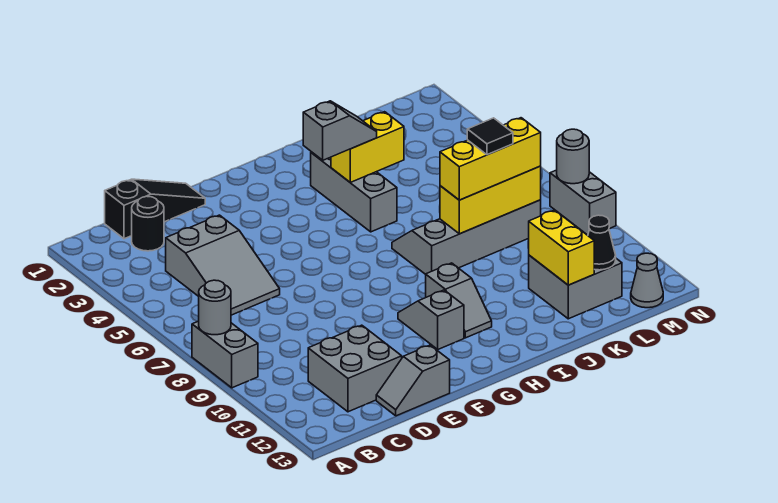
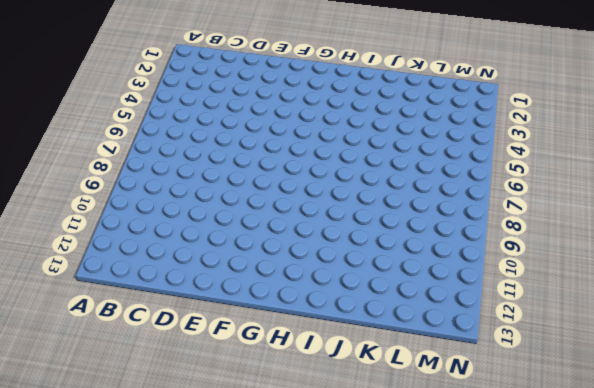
none -> grey 1x2 brick [192,321,258,388]
none -> black 1x3 slope [105,179,205,239]
none -> black 1x1 round brick [132,196,164,251]

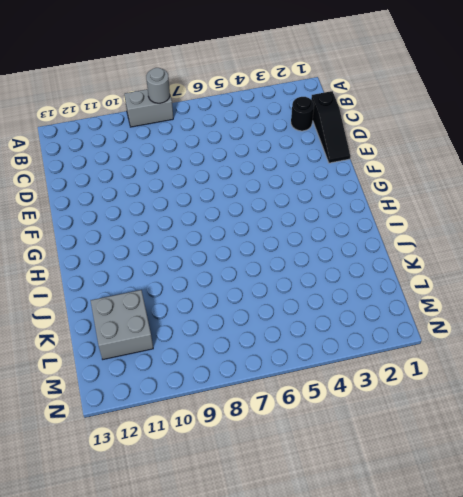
none -> grey 2x3 slope [166,215,280,315]
none -> grey 2x2 brick [308,325,402,412]
none -> grey 1x2 slope [376,345,450,416]

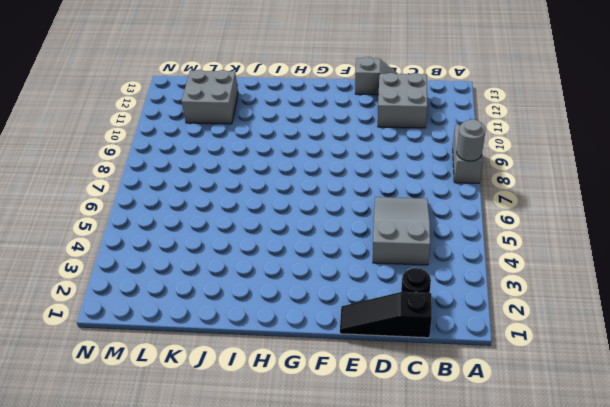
none -> grey 1x2 slope [398,290,464,349]
none -> grey 1x2 slope [426,263,492,338]
none -> grey 1x3 brick [311,152,397,232]

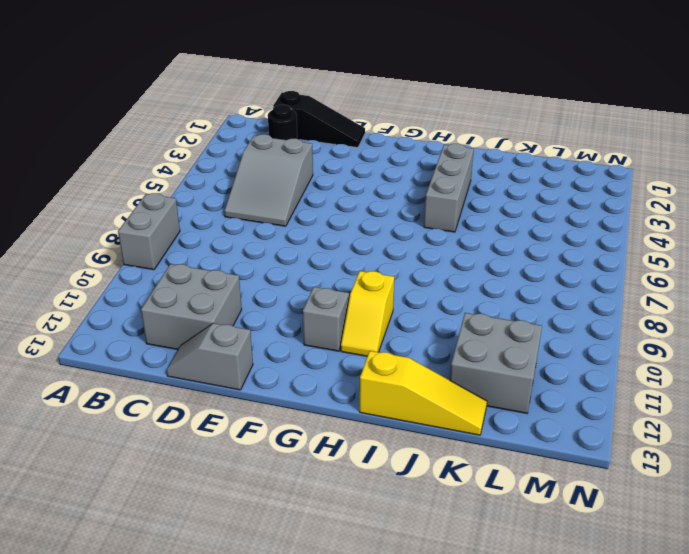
yellow 1x2 slope [341,271,394,356] -> grey 1x2 slope [426,263,492,338]
yellow 1x3 slope [360,351,487,435] -> none
none -> grey 2x4 slope [392,200,541,274]
none -> grey 1x1 cone [631,253,663,308]
none -> grey 1x2 brick [550,170,616,235]

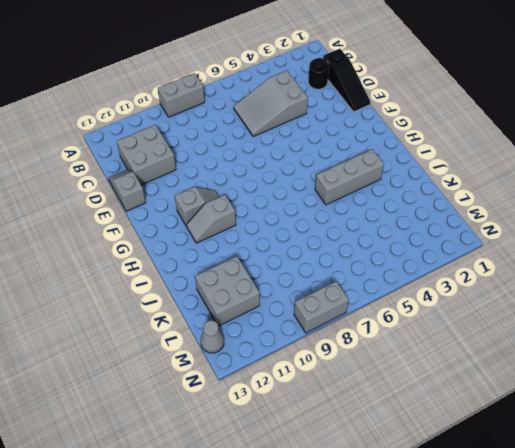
none -> grey 2x4 slope [392,200,541,274]
none -> grey 1x1 round brick [199,280,231,335]
none -> yellow 1x2 brick [331,112,404,182]

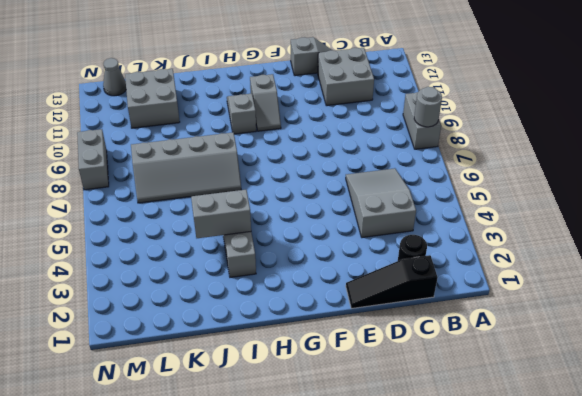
grey 1x2 brick [191,190,251,238] -> yellow 1x2 brick [331,112,404,182]
none -> yellow 1x3 brick [440,166,541,234]
none -> yellow 1x2 brick [529,210,594,285]
none -> black 1x1 cone [588,215,616,270]

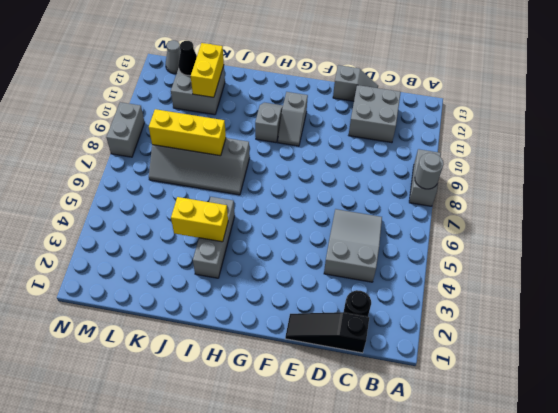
none -> grey 1x1 round brick [557,129,589,184]
none -> grey 1x2 slope [303,101,377,160]
none -> yellow 1x3 brick [440,118,541,200]

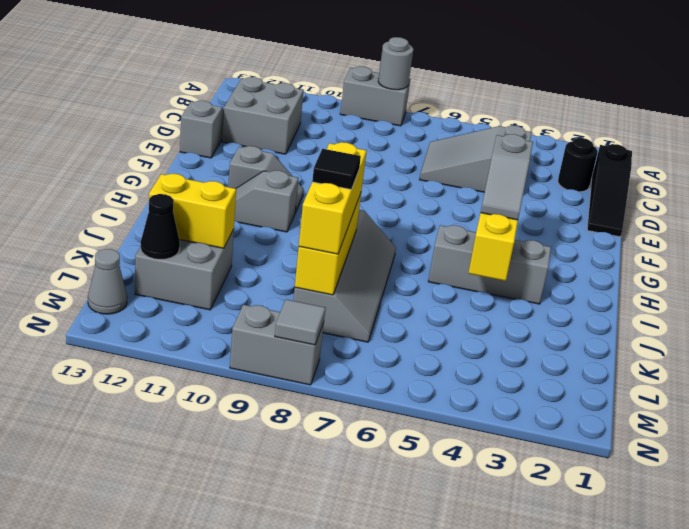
grey 1x1 tile [275,299,325,345] -> grey 1x1 round brick [557,129,589,184]

